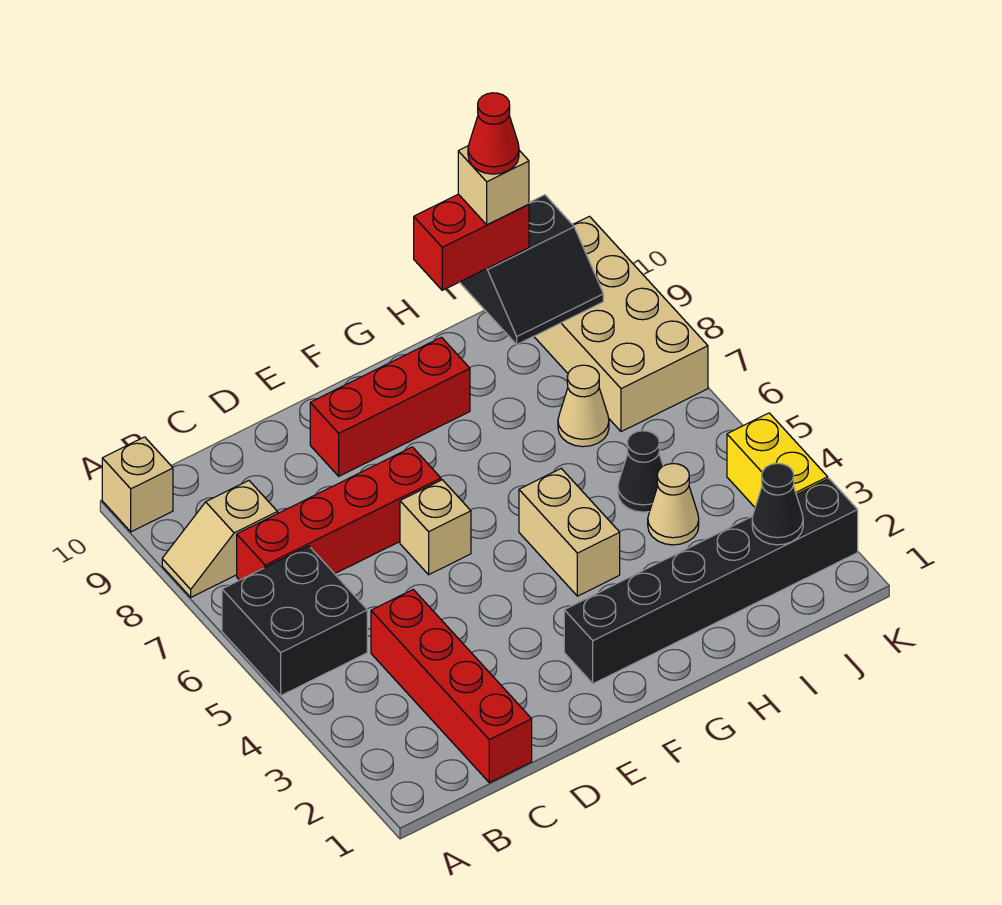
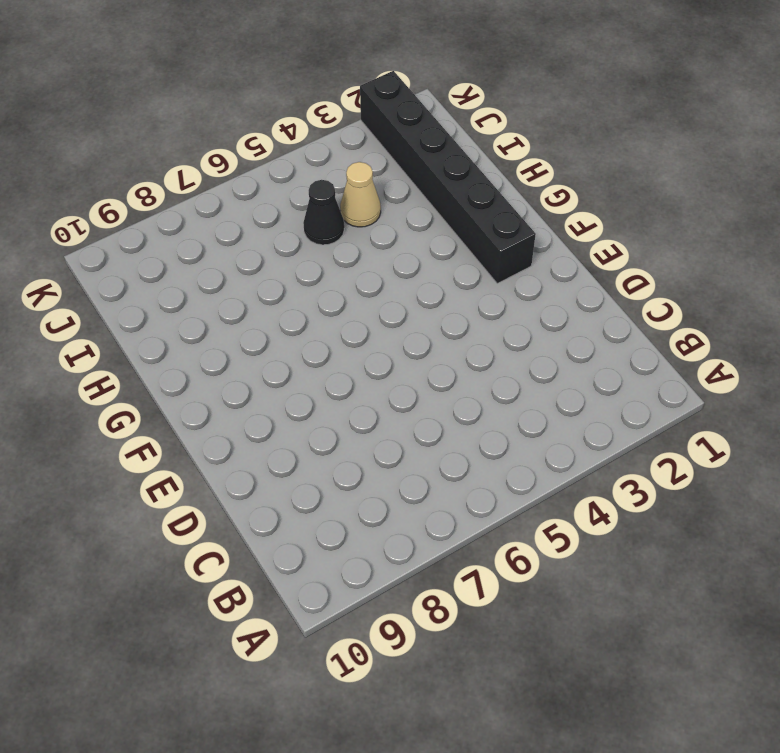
none -> black 2x2 brick [222,546,367,696]
none -> tan 1x2 slope [162,481,278,597]
none -> tan 1x1 brick [102,437,173,532]

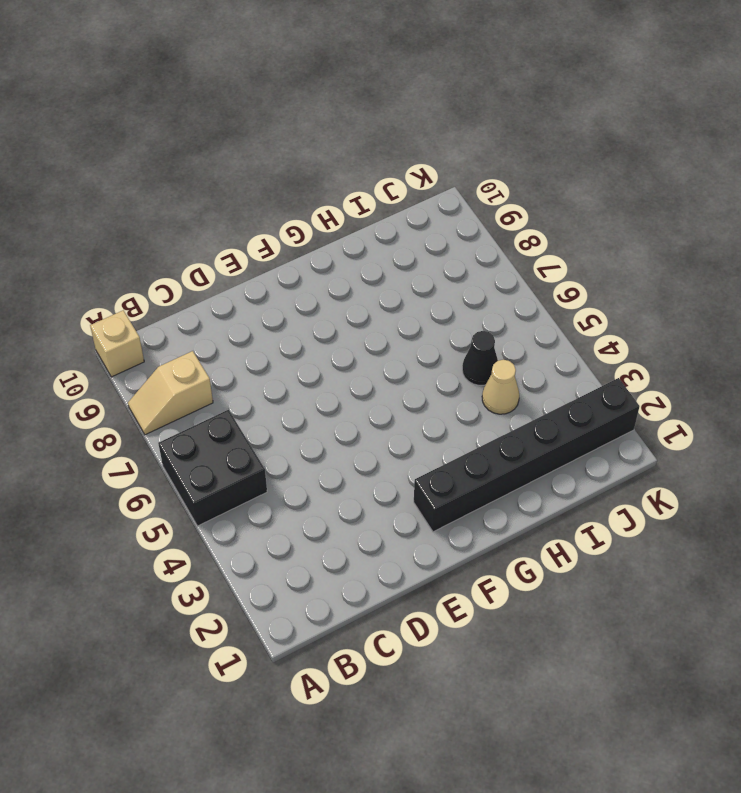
none -> red 1x4 brick [237,447,441,580]
none -> red 1x4 brick [371,590,532,783]
none -> tan 1x1 brick [400,480,471,575]

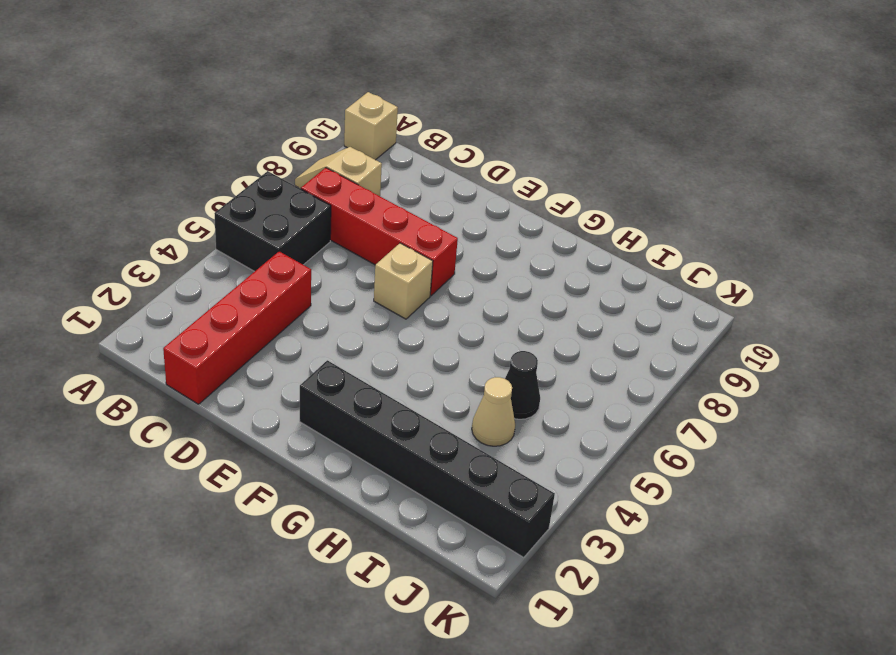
none -> red 1x3 brick [310,337,470,476]
none -> tan 1x2 brick [519,469,620,596]
none -> tan 1x1 cone [558,365,609,447]

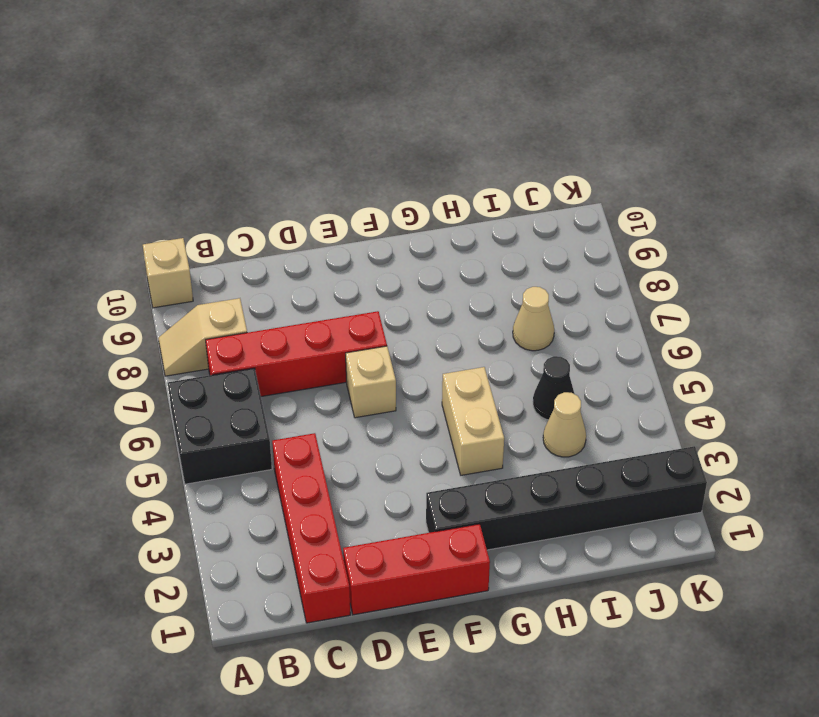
red 1x3 brick [343,524,490,615] -> red 1x3 brick moved to [310,337,470,476]
none -> tan 2x4 brick [534,216,708,432]
none -> yellow 1x2 brick [727,413,828,507]
none -> black 2x2 slope [460,195,603,345]

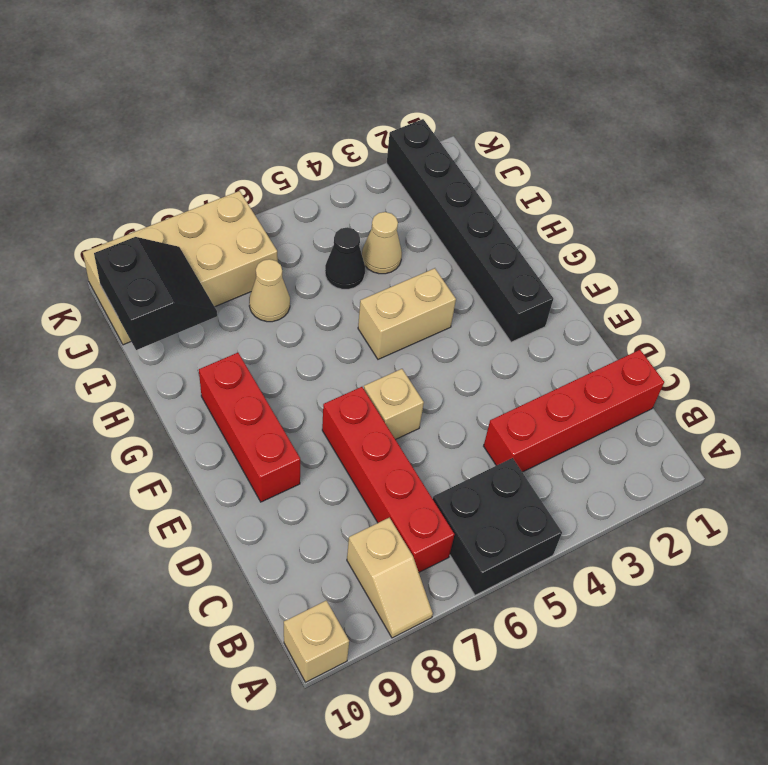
none -> yellow 1x2 brick [727,413,828,507]
none -> black 1x1 cone [752,463,803,545]
none -> red 1x2 brick [414,194,529,290]

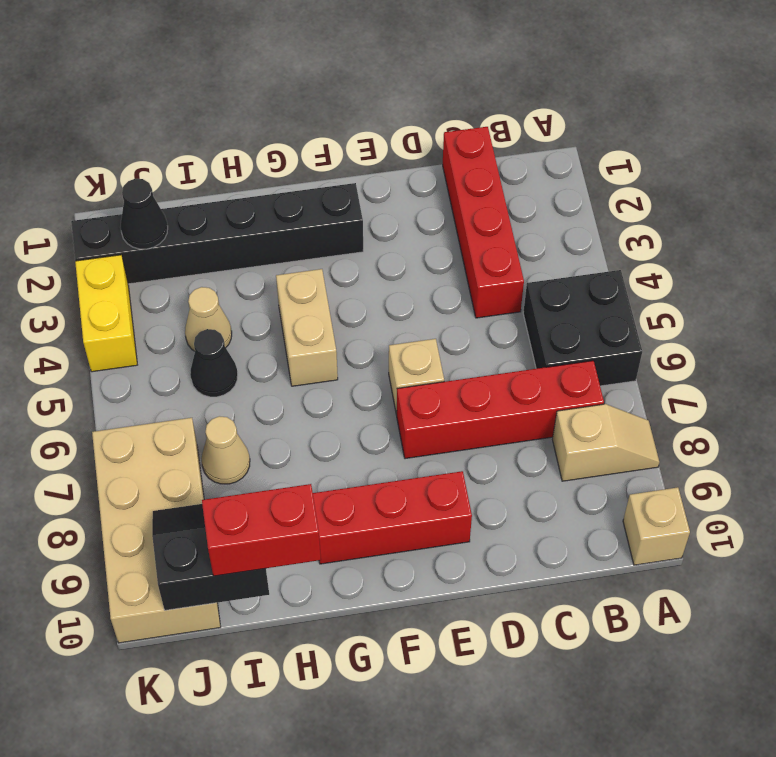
none -> tan 1x1 brick [458,146,529,225]
none -> red 1x1 cone [468,93,519,174]

